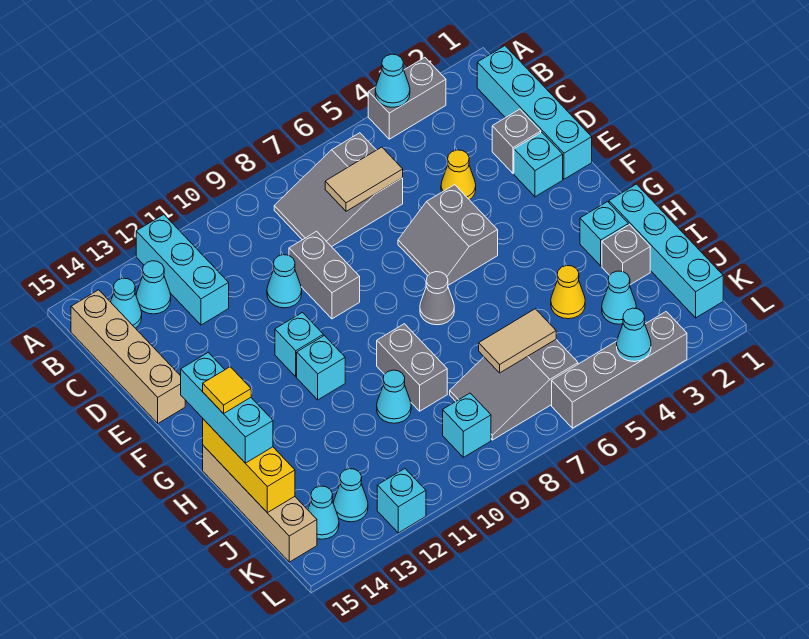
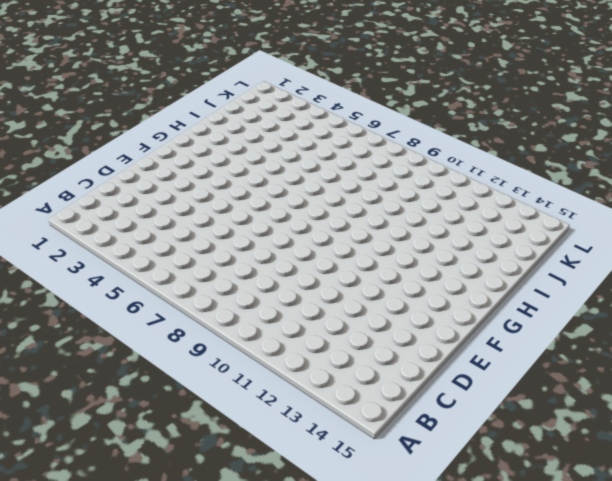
none -> grey 1x2 brick [368,58,446,139]
none -> cyan 1x3 brick [136,215,229,325]
none -> cyan 1x4 brick [477,46,592,179]
none -> grey 2x3 slope [274,133,403,247]

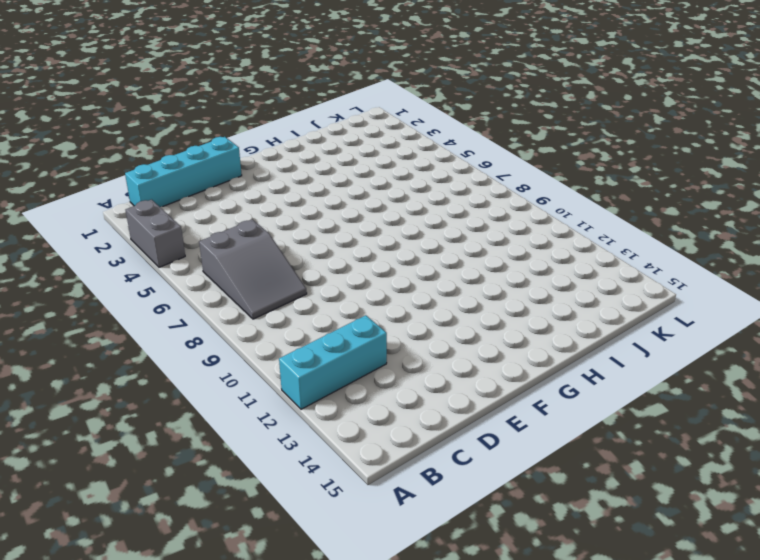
none -> cyan 1x1 cone [136,261,171,314]
none -> cyan 1x1 cone [111,278,142,328]
none -> tan 1x4 brick [71,290,185,423]
none -> grey 1x1 brick [492,109,541,174]

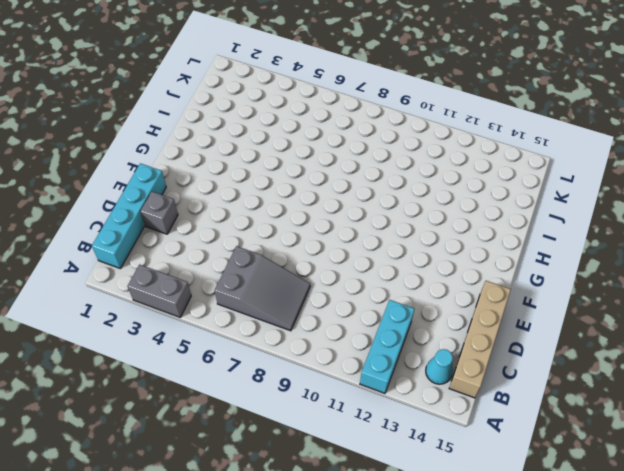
none -> cyan 1x1 cone [136,261,171,314]
none -> yellow 1x1 cone [441,150,476,200]
none -> grey 1x2 brick [289,231,360,319]
none -> cyan 1x1 cone [267,255,302,308]

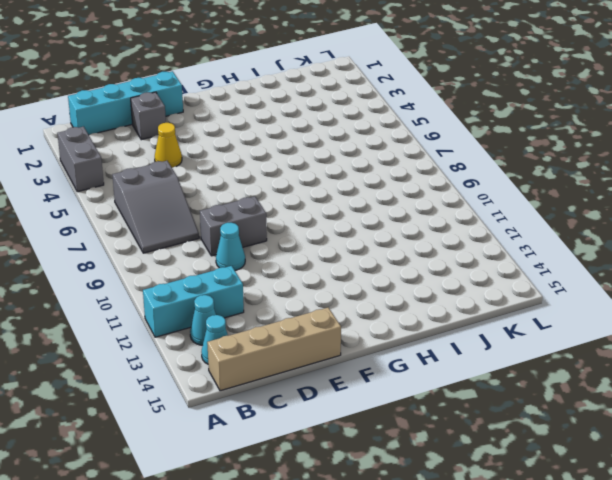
none -> cyan 1x1 brick [514,132,563,197]
none -> grey 2x2 slope [398,185,498,285]
none -> cyan 1x1 brick [275,313,323,377]
none -> grey 1x1 cone [420,272,454,325]

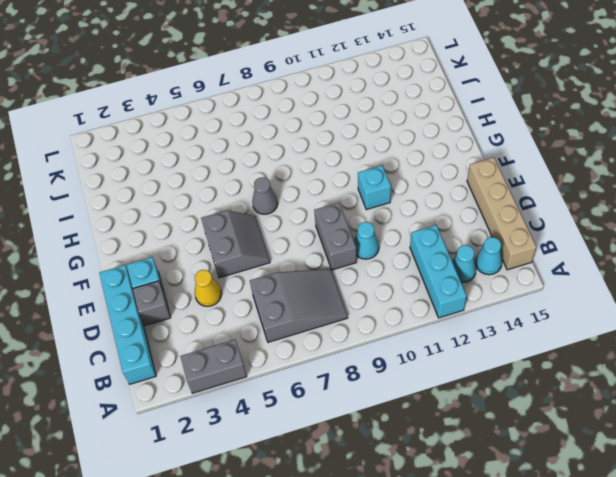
none -> cyan 1x1 brick [297,336,345,400]
none -> cyan 1x4 brick [609,184,723,318]
none -> cyan 1x1 brick [580,202,628,266]
none -> grey 1x2 brick [377,324,447,411]

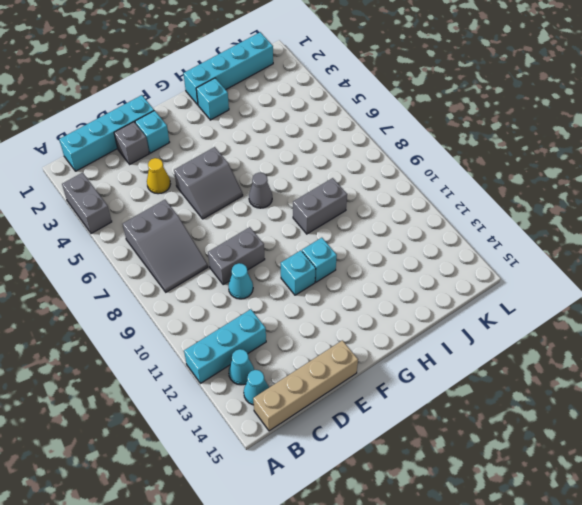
none -> tan 1x4 brick [203,446,317,562]
none -> grey 1x1 brick [602,225,650,285]
none -> yellow 1x1 cone [551,265,585,319]
none -> cyan 1x1 cone [377,370,411,423]

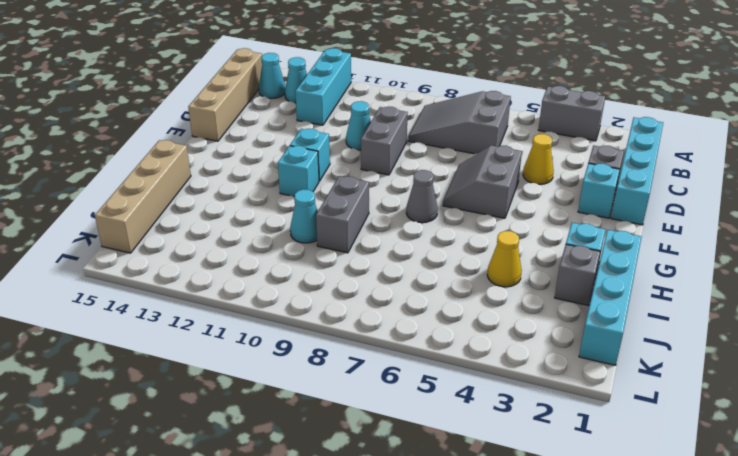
none -> cyan 1x1 cone [602,271,636,324]
none -> grey 2x3 slope [450,340,578,440]
none -> cyan 1x1 brick [443,393,491,457]
none -> cyan 1x1 cone [333,469,368,522]

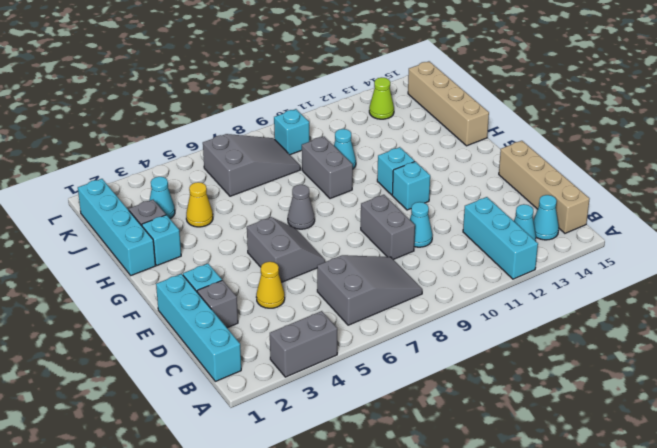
lime 1x1 cone [369,78,394,119] -> cyan 1x1 cone [333,469,368,522]
none -> cyan 1x1 cone [308,486,339,539]
none -> grey 1x4 brick [552,312,687,428]
none -> cyan 1x1 brick [377,469,426,533]
none -> cyan 1x1 cone [375,54,410,107]

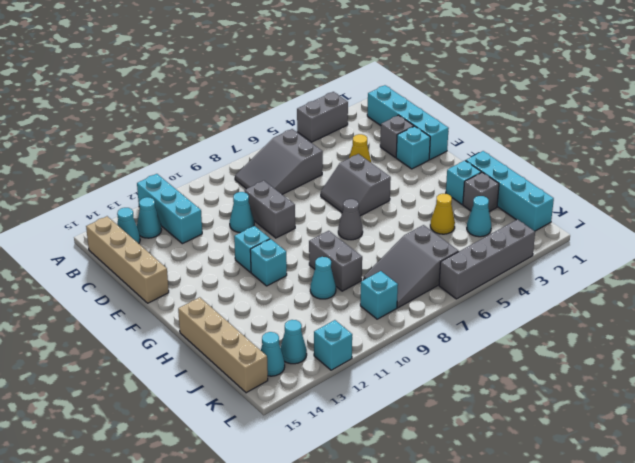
none -> cyan 1x1 cone [375,54,410,107]
none -> tan 1x2 tile [325,147,403,211]
none -> yellow 1x3 brick [203,419,295,513]
none -> tan 1x2 tile [479,309,556,373]

